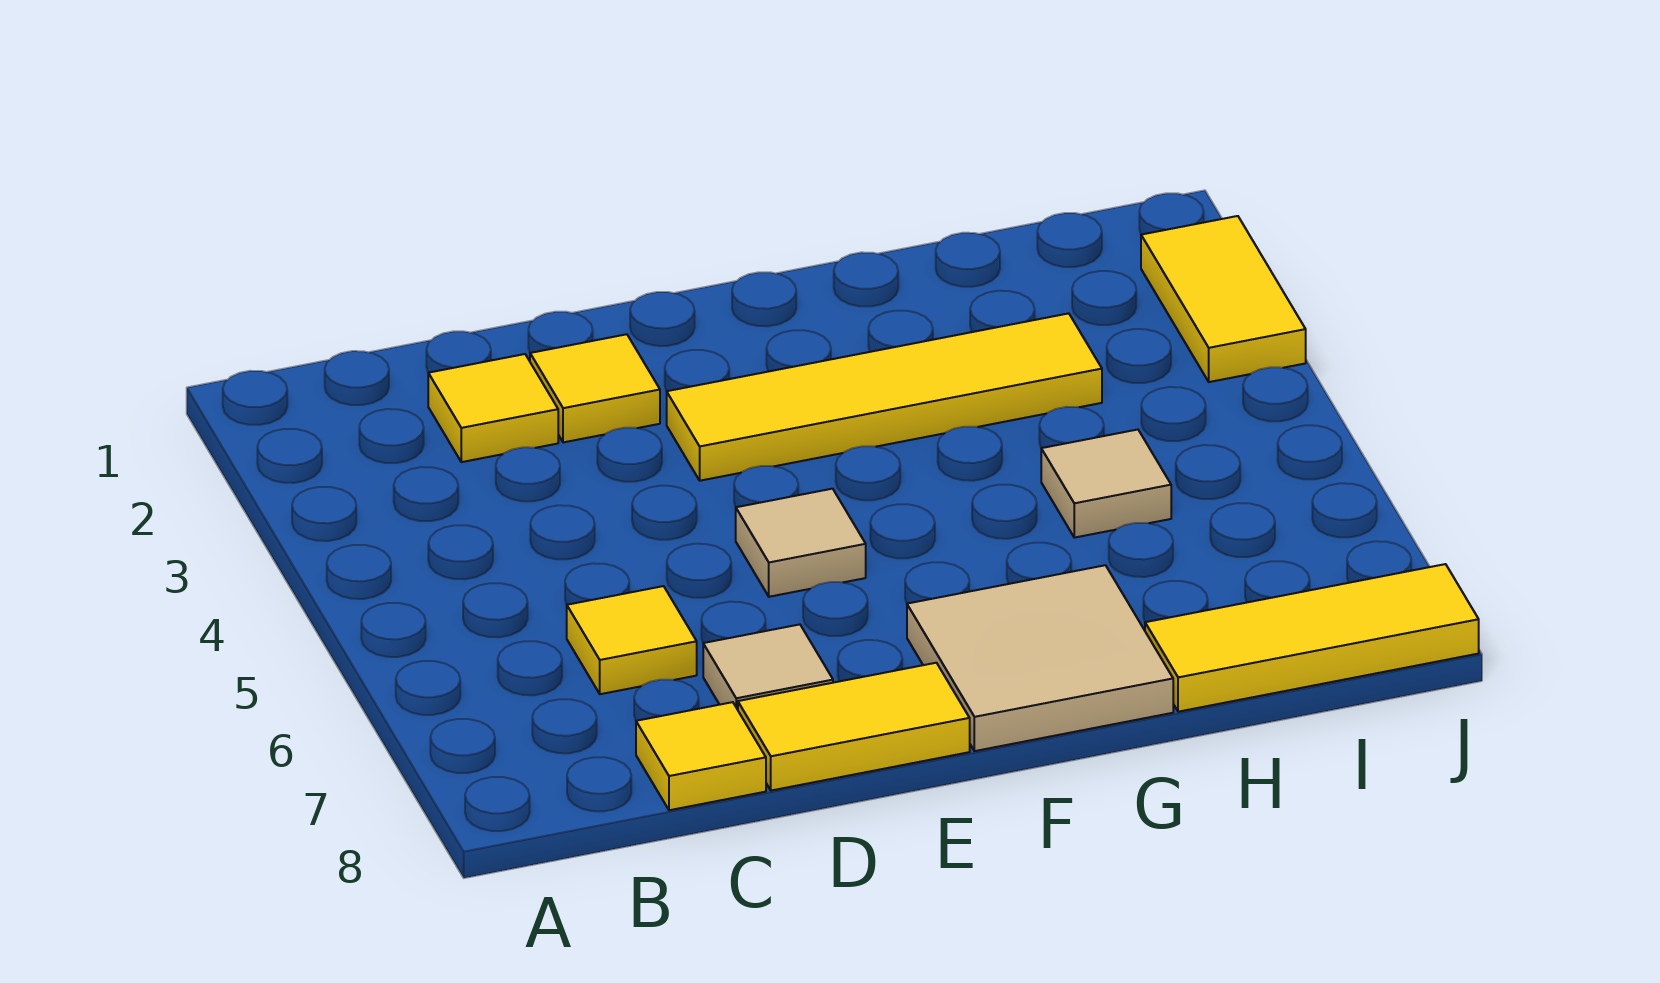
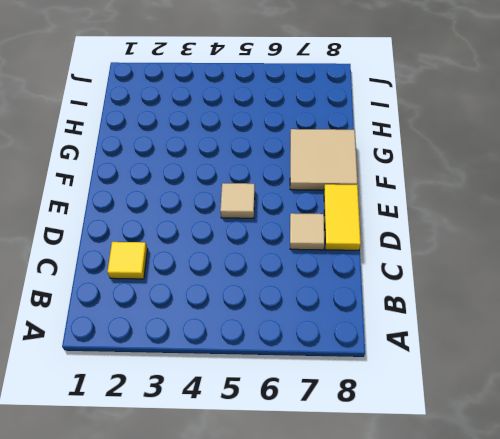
none -> yellow 1x1 tile [567,586,697,694]
none -> yellow 1x1 tile [636,702,766,810]
none -> yellow 1x1 tile [530,334,660,442]

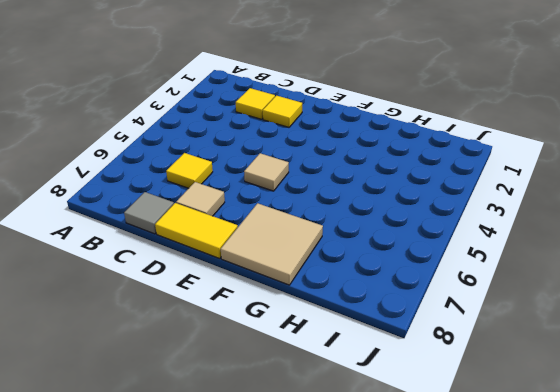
grey 1x1 tile [124,192,174,234] -> yellow 1x1 tile [636,702,766,810]
none -> yellow 1x4 tile [667,313,1102,481]
none -> tan 1x1 tile [1041,430,1171,538]
none -> yellow 1x3 tile [1145,564,1479,712]

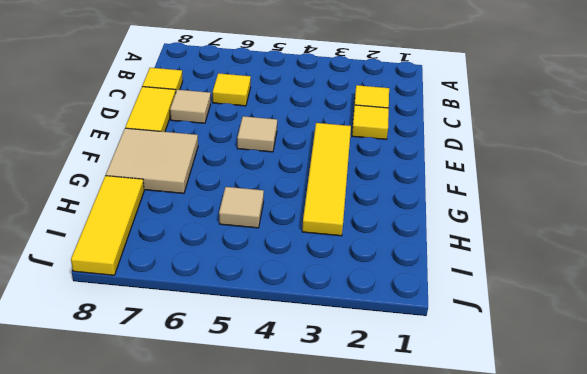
none -> yellow 1x2 tile [1141,216,1306,382]

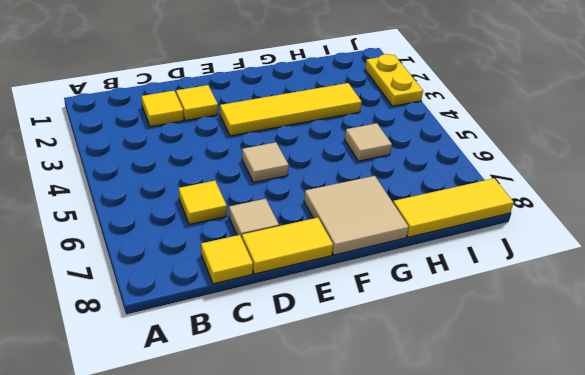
yellow 1x2 plate [365,54,423,106] -> yellow 1x2 tile [1141,216,1306,382]

